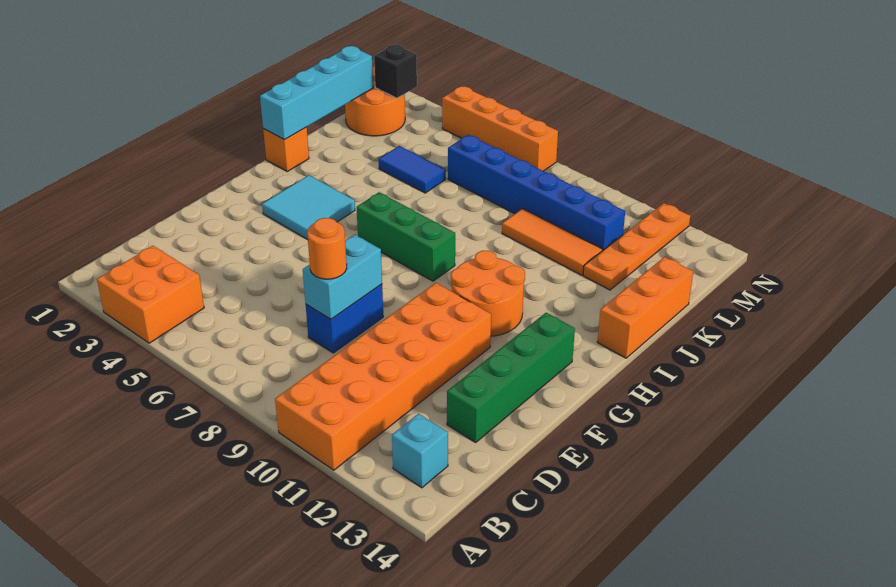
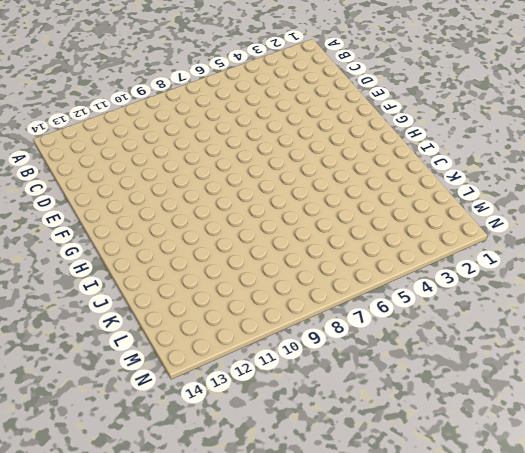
none -> orange 2x2 brick [97,246,204,343]
none -> orange 2x6 brick [275,283,491,470]
none -> cyan 1x1 brick [392,414,448,488]

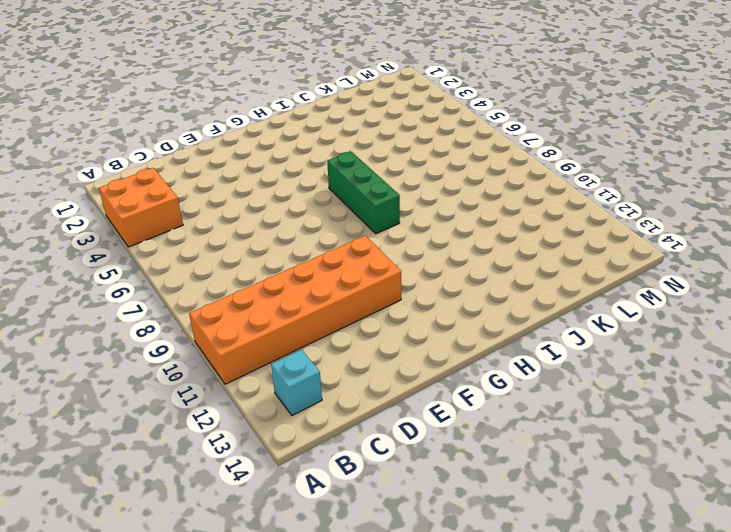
none -> blue 1x2 brick [306,284,383,353]
none -> green 1x4 brick [447,313,575,442]
none -> cyan 2x2 tile [262,175,355,240]

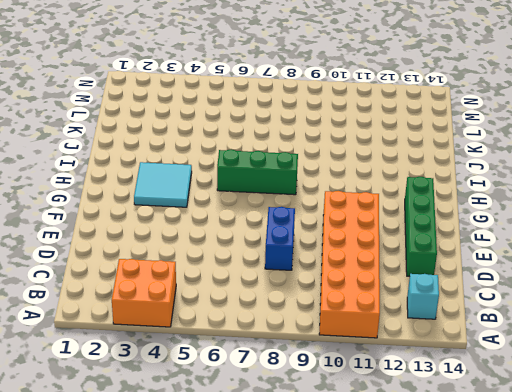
none -> orange 2x2 round brick [451,251,525,336]
none -> orange 1x1 brick [263,127,309,171]
none -> orange 1x3 brick [598,257,693,358]

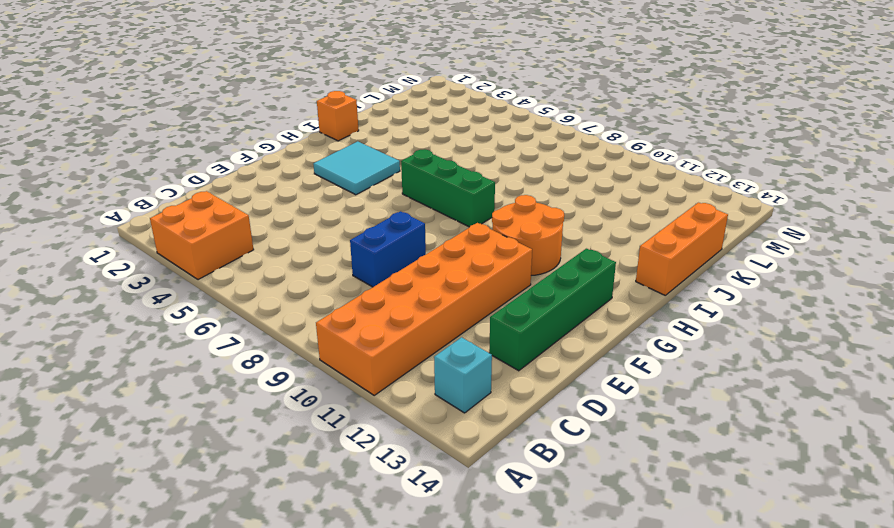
none -> blue 1x2 tile [379,146,446,193]
none -> orange 1x3 tile [502,209,603,275]
none -> orange 1x4 plate [583,203,690,290]

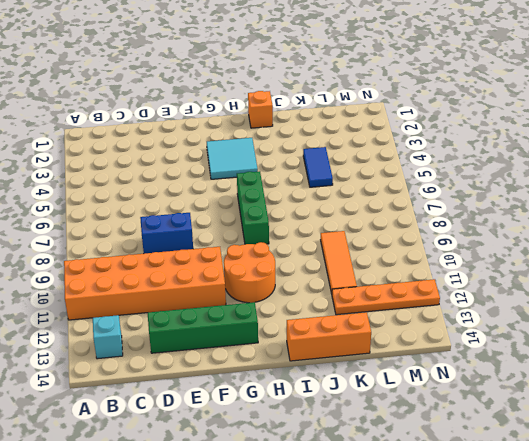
none -> orange 2x2 brick [97,246,204,343]
none -> orange 2x2 round brick [345,66,405,136]
none -> blue 1x6 brick [448,135,625,251]

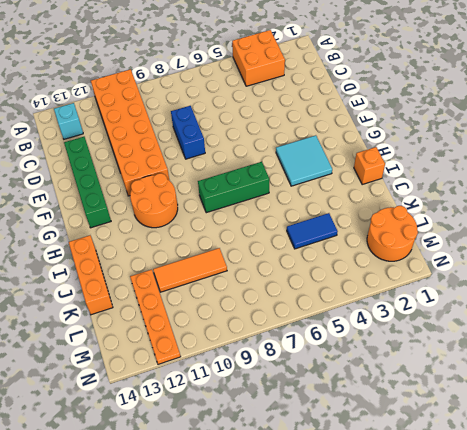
none -> blue 1x6 brick [448,135,625,251]
none -> orange 1x4 brick [442,86,558,171]
none -> cyan 1x2 brick [303,235,382,319]

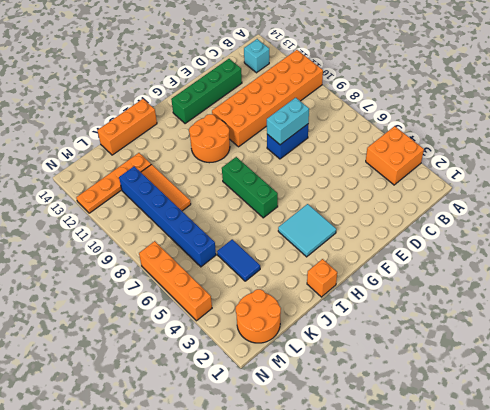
none -> cyan 1x4 brick [260,46,373,140]
none -> black 1x1 brick [374,45,417,98]
none -> orange 1x1 round brick [307,218,347,279]

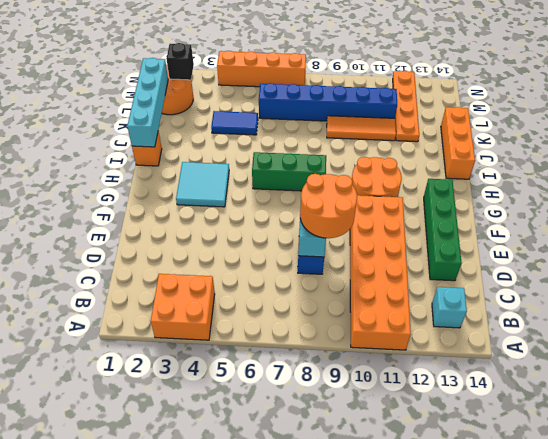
orange 2x2 round brick [300,174,357,238] -> orange 1x1 round brick [307,218,347,279]

